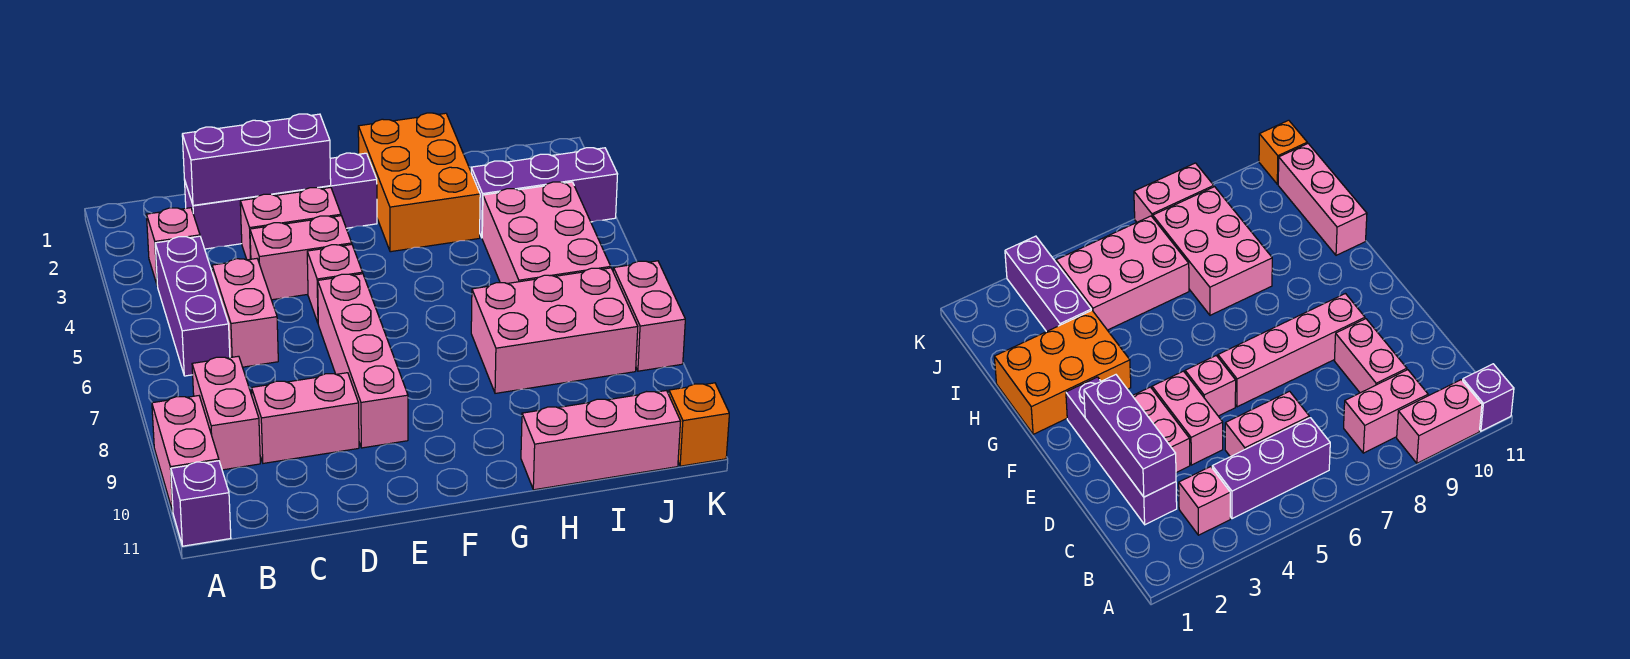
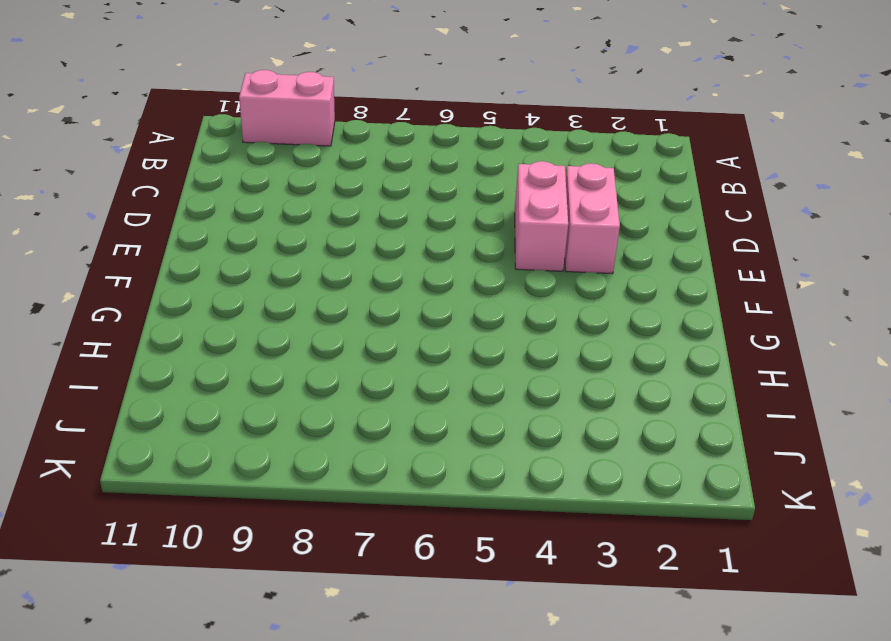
none -> purple 1x1 brick [171,461,231,546]
none -> pink 1x1 brick [146,208,200,286]
none -> purple 1x3 brick [155,236,230,376]

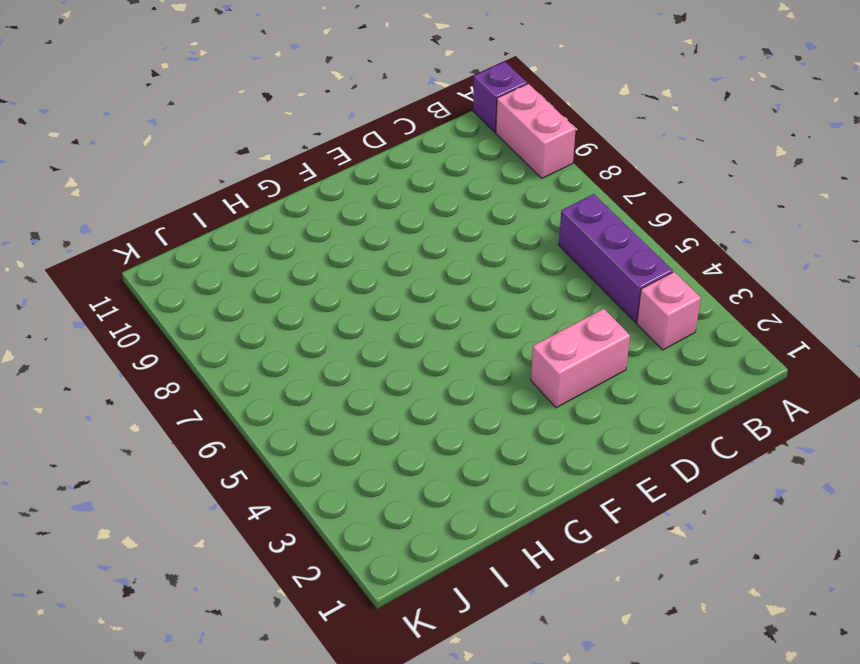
none -> pink 1x2 brick [192,356,260,470]
none -> purple 1x4 brick [185,153,377,249]
none -> pink 1x2 brick [212,259,278,367]

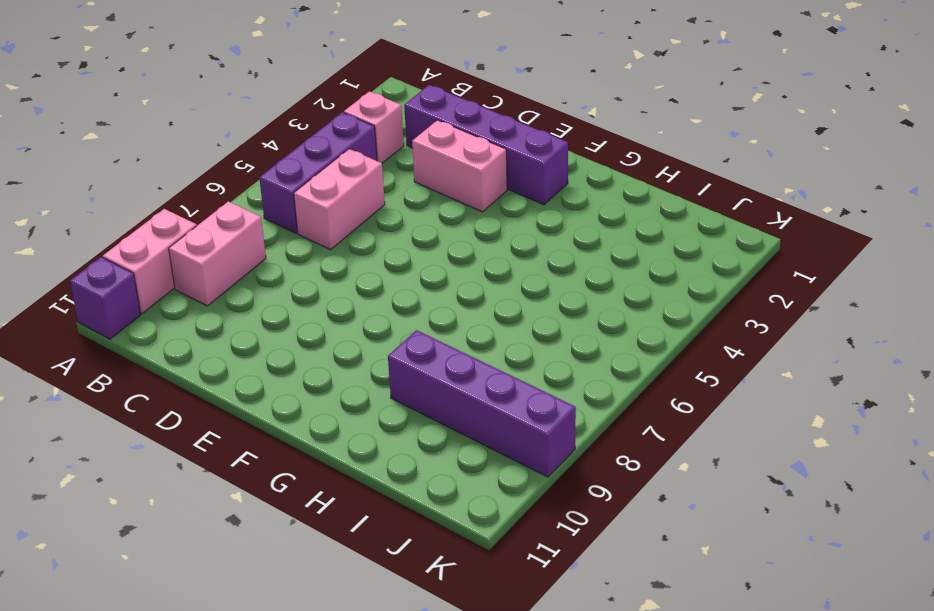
purple 1x4 brick [388,330,576,477] -> none
none -> pink 1x2 brick [252,373,359,463]
none -> pink 1x2 brick [250,216,352,300]
none -> pink 1x1 brick [307,244,363,323]

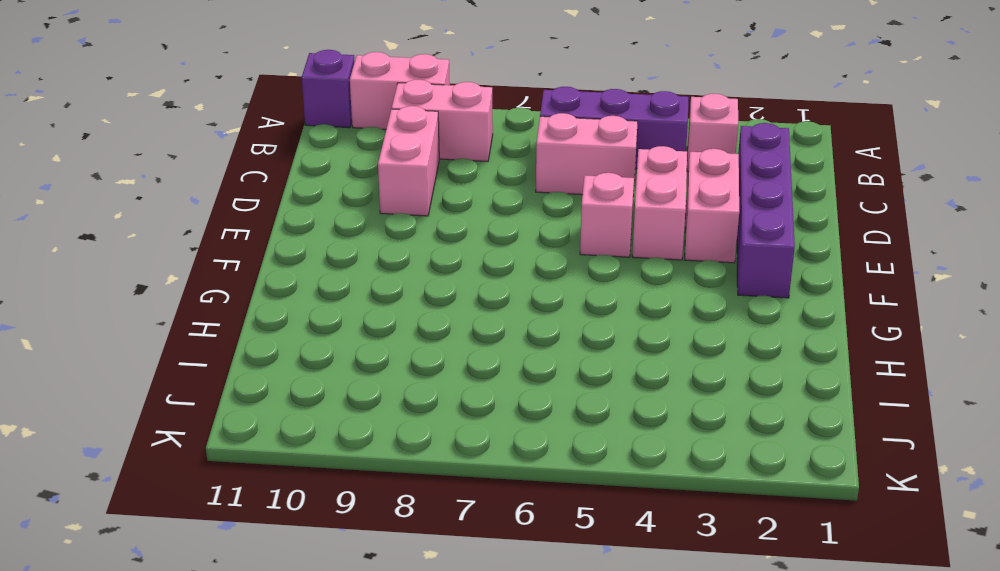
none -> pink 1x4 brick [318,274,408,448]
none -> orange 2x3 brick [358,113,480,252]
none -> pink 2x3 brick [471,268,638,393]

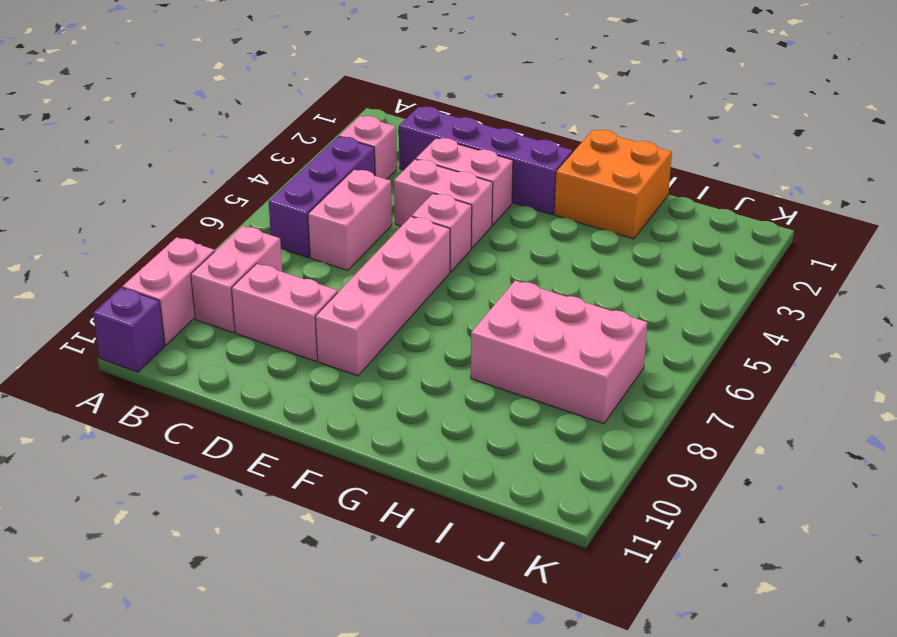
orange 2x2 brick [554,130,672,239] -> orange 2x3 brick [358,113,480,252]
none -> pink 1x3 brick [521,391,681,490]
none -> purple 1x3 brick [471,148,618,237]
none -> pink 2x3 brick [482,182,611,284]

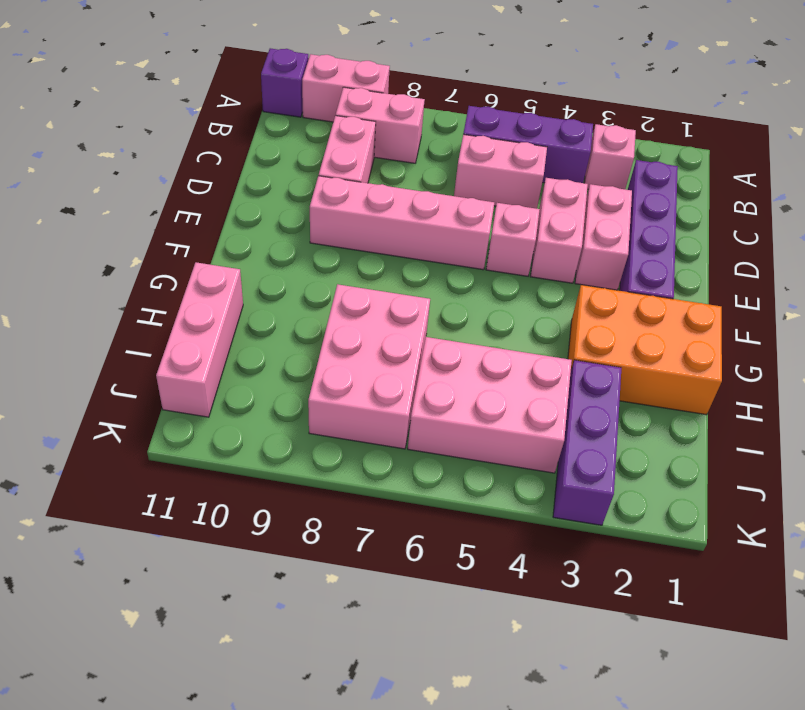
none -> pink 1x2 brick [613,261,685,371]
none -> orange 1x1 brick [669,383,729,466]
none -> purple 1x3 brick [182,114,331,205]

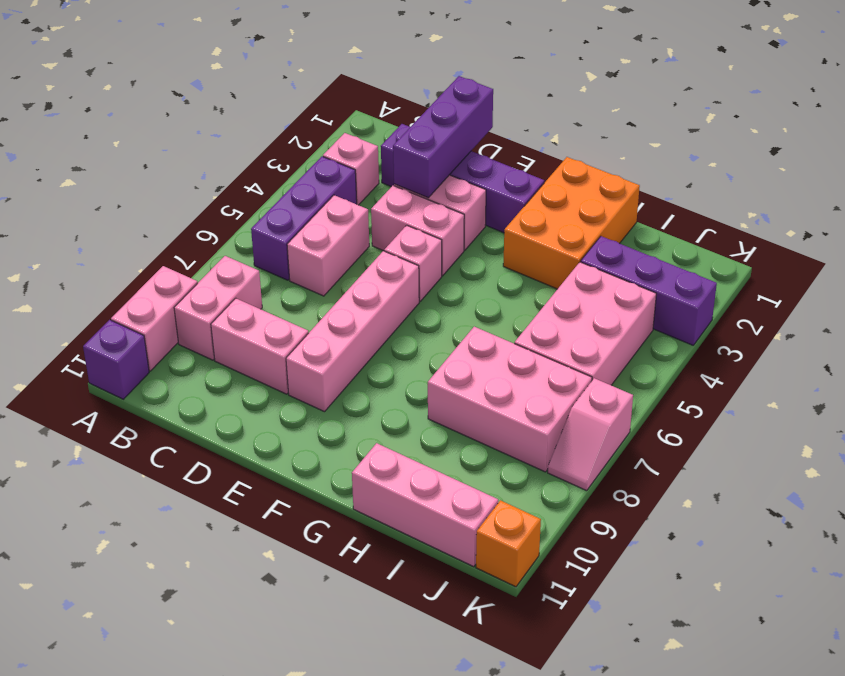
purple 1x3 brick [393,76,493,198] -> purple 1x3 brick turned to [182,114,331,205]
pink 1x2 slope [548,378,633,491] -> pink 1x2 brick [613,261,685,371]

